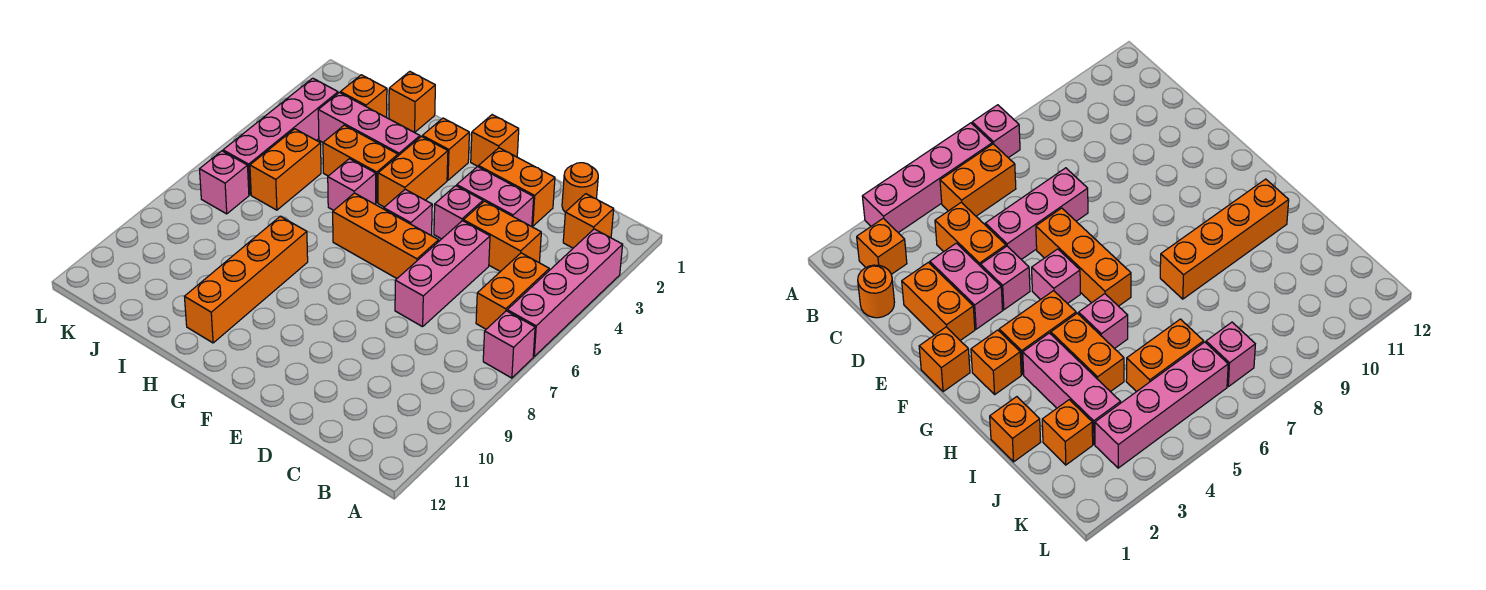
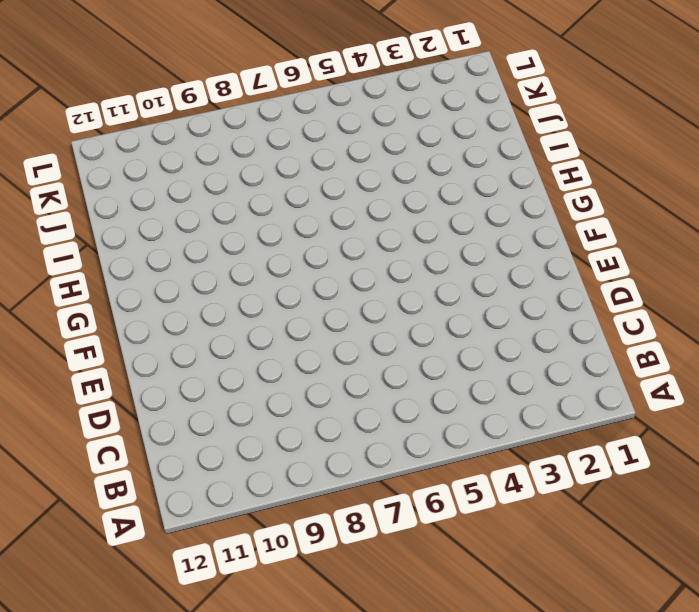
none -> pink 1x4 brick [507,229,623,356]
none -> pink 1x1 brick [483,311,535,378]
none -> orange 1x1 brick [563,194,614,248]

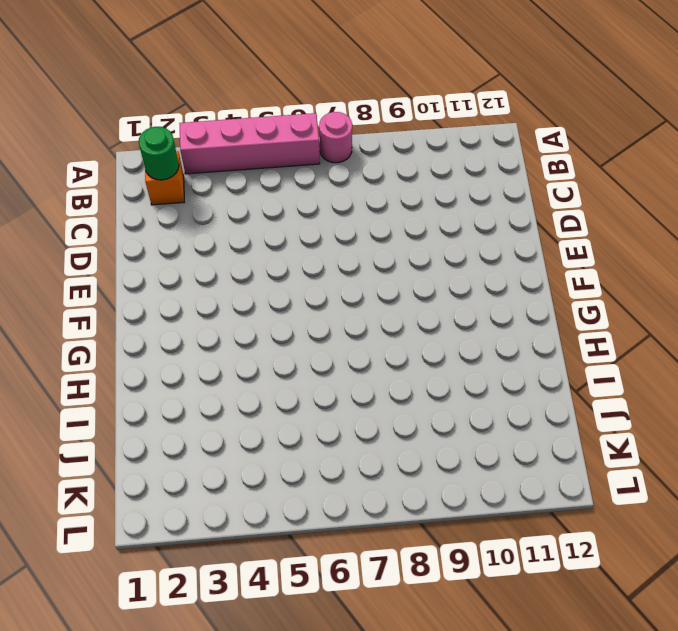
pink 1x1 round brick [319,112,352,163] -> pink 1x1 brick [483,311,535,378]
green 1x1 round brick [139,127,179,180] -> none
none -> orange 1x2 brick [476,253,549,329]
none -> orange 1x1 round brick [562,163,598,212]
none -> orange 1x2 brick [463,201,541,272]

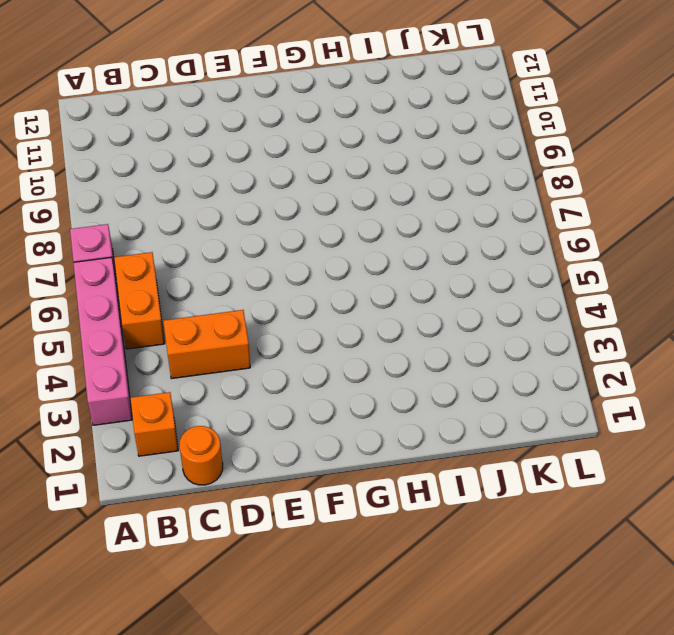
none -> orange 1x2 brick [479,148,555,226]
none -> pink 1x2 brick [457,166,534,227]
none -> pink 1x3 brick [395,221,490,327]

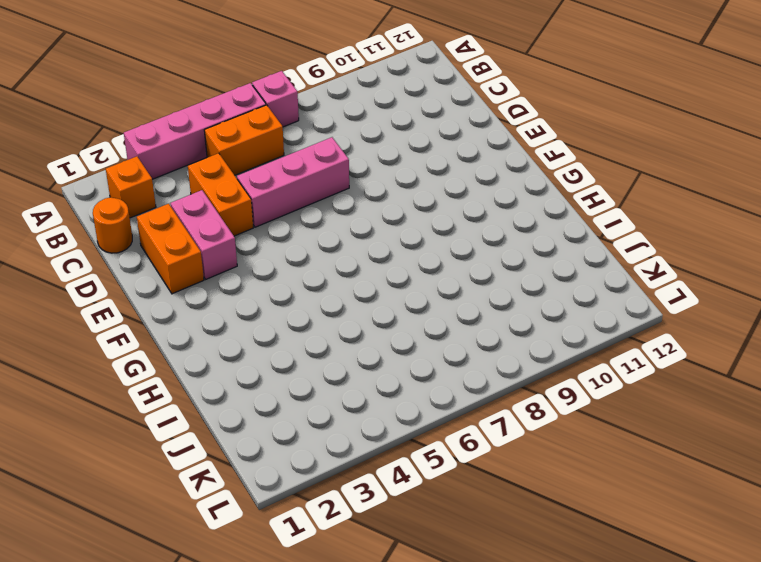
none -> pink 1x1 brick [434,186,483,239]
none -> orange 1x3 brick [333,193,439,278]
none -> orange 1x1 brick [471,115,519,167]

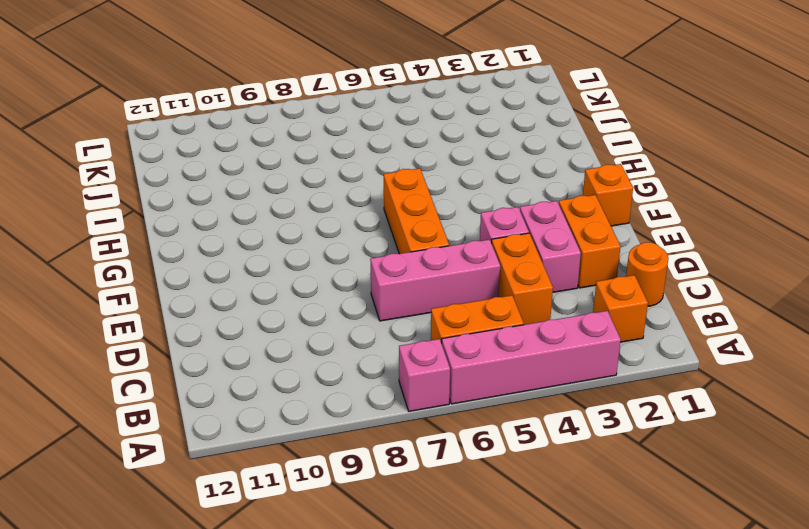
none -> pink 1x1 brick [384,189,432,235]
none -> orange 1x1 brick [422,118,469,180]
none -> orange 1x2 brick [378,136,448,207]

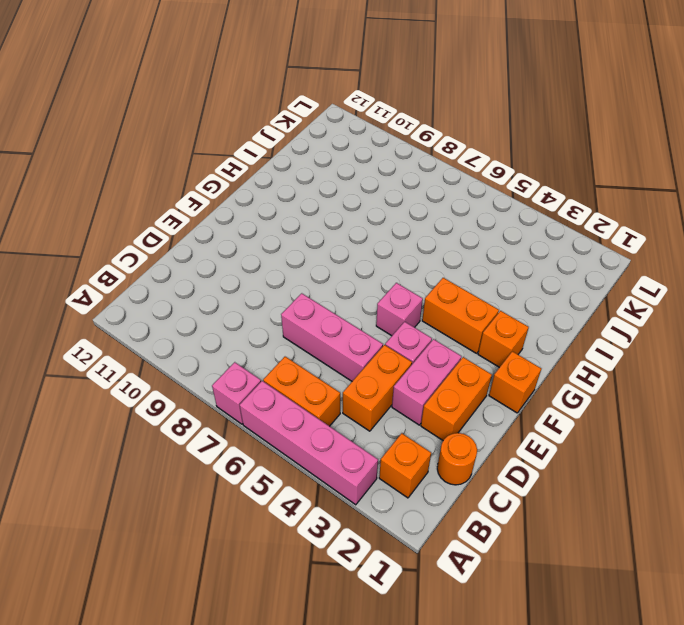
none -> orange 1x3 brick [333,193,439,278]
none -> pink 1x3 brick [318,93,420,156]
none -> orange 1x2 brick [323,125,398,203]

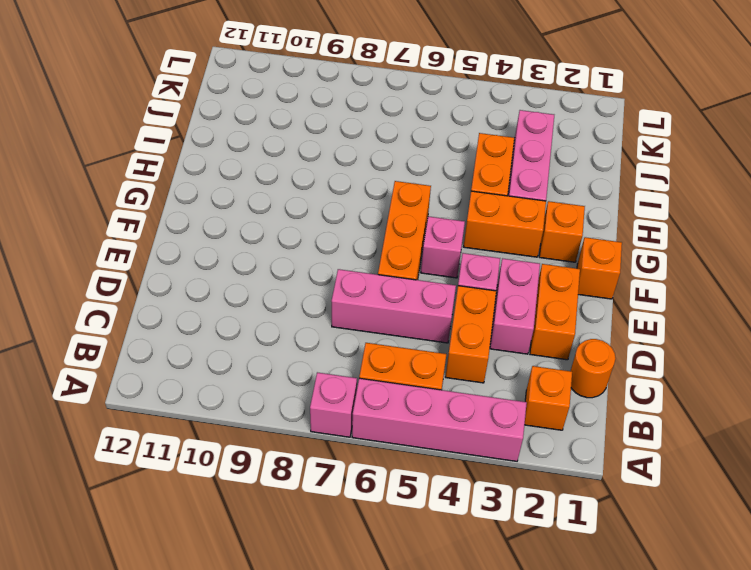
none -> pink 1x1 brick [328,159,376,210]
none -> orange 1x4 brick [185,216,308,343]
none -> orange 1x1 brick [389,71,435,133]

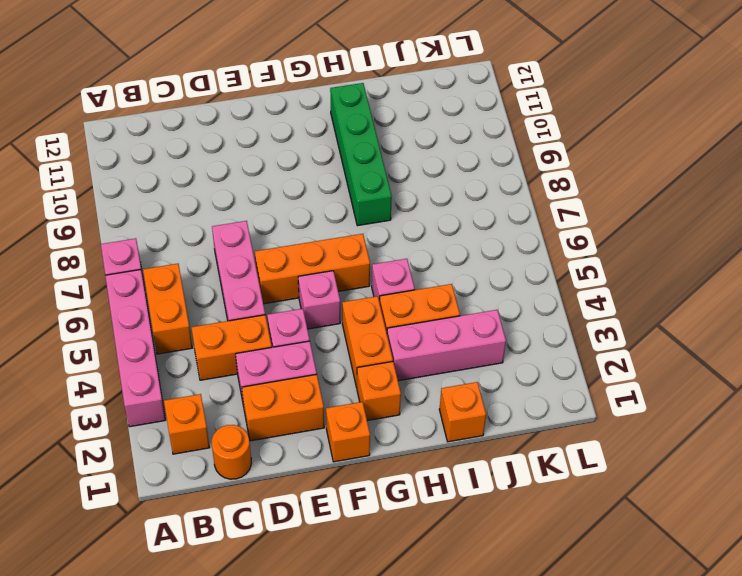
green 1x4 brick [330,83,392,226] -> orange 1x4 brick [185,216,308,343]
none -> orange 1x1 brick [340,75,387,118]
none -> orange 1x2 brick [250,129,321,210]
none -> pink 1x4 brick [223,78,338,195]

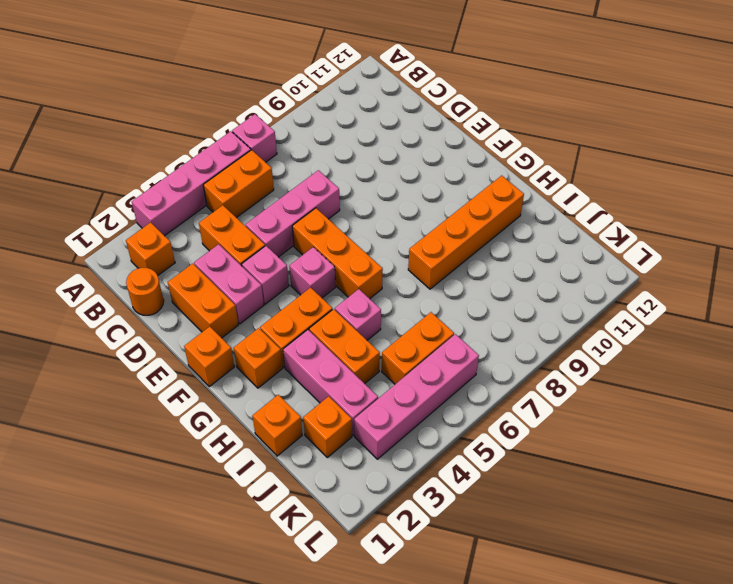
none -> pink 1x1 brick [200,151,249,214]

